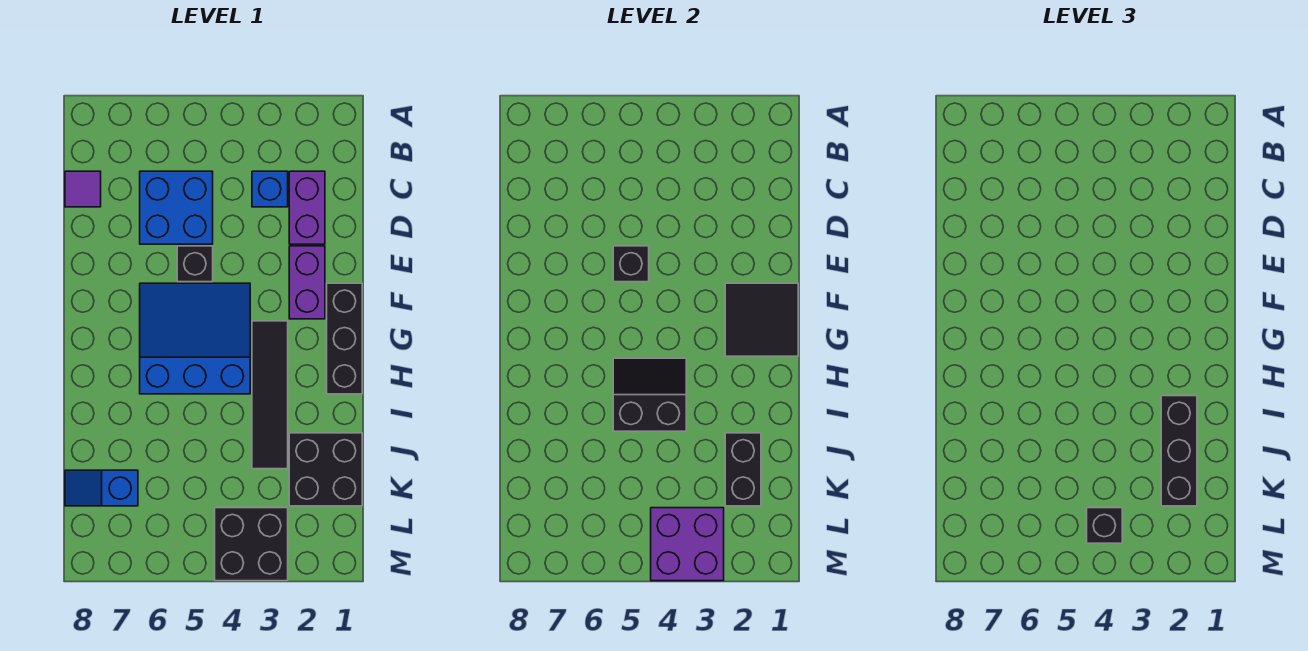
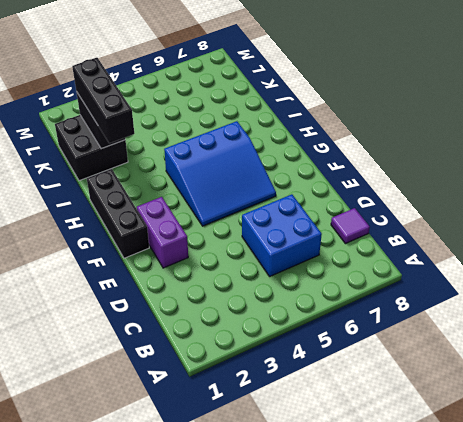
none -> purple 1x2 brick [289,171,325,244]
none -> blue 1x1 brick [252,171,288,207]
none -> black 1x1 brick [177,246,213,282]

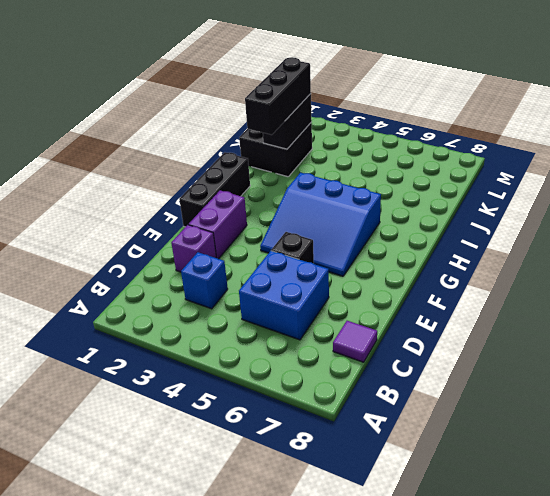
purple 1x1 brick [171,225,216,272] -> purple 1x2 brick [289,171,325,244]
none -> black 1x4 tile [252,321,288,469]
none -> blue 1x2 slope [65,470,138,506]
none -> black 2x2 brick [215,508,288,581]

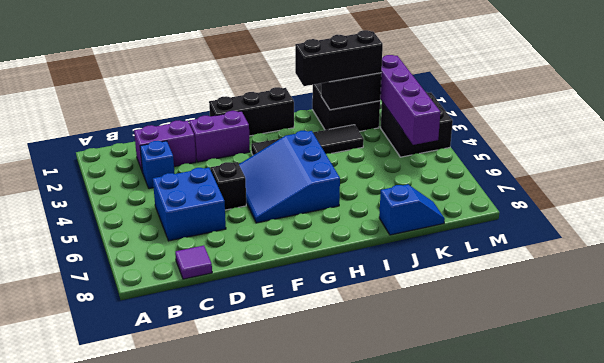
blue 1x2 slope [379,184,445,235] -> blue 1x2 slope turned to [65,470,138,506]
purple 1x4 brick [380,55,440,145] -> purple 2x2 brick [651,508,724,581]
none -> black 1x1 brick [613,246,649,282]
none -> black 2x2 tile [725,283,798,356]
none -> black 2x2 slope [613,358,686,431]

